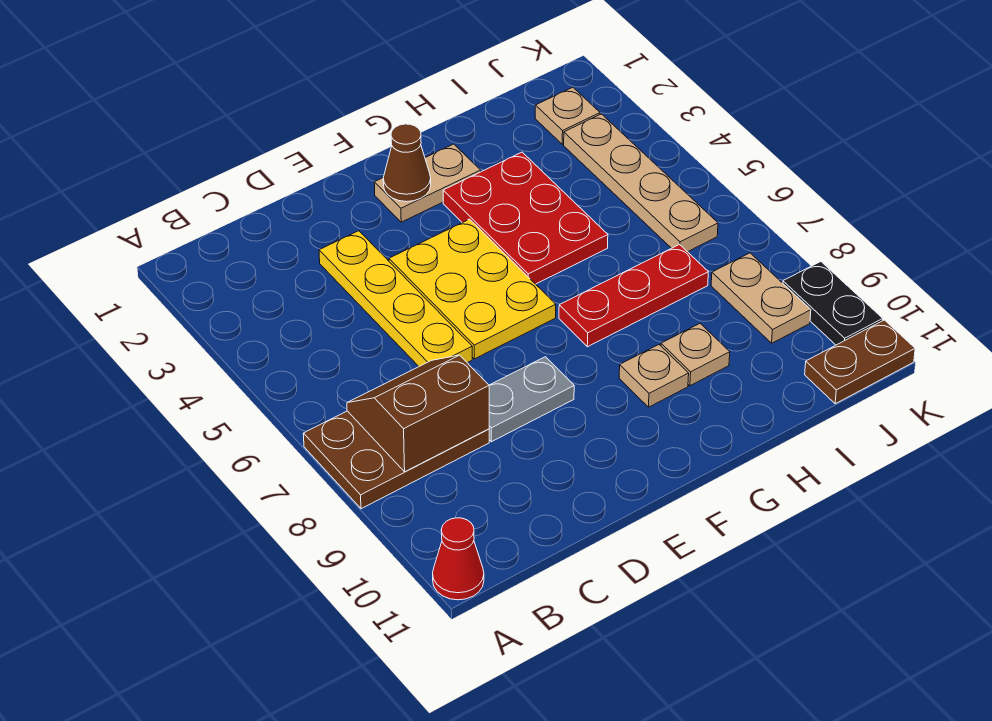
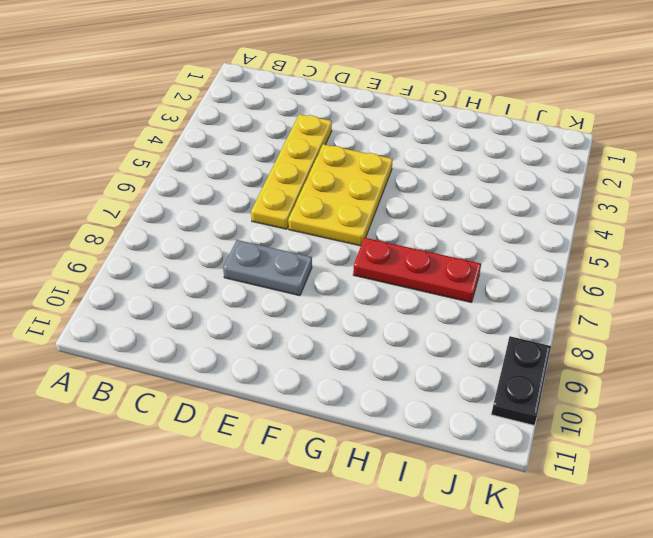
none -> brown 2x3 plate [303,411,489,509]
none -> red 1x1 cone [433,518,484,600]
none -> tan 1x2 plate [374,144,481,222]

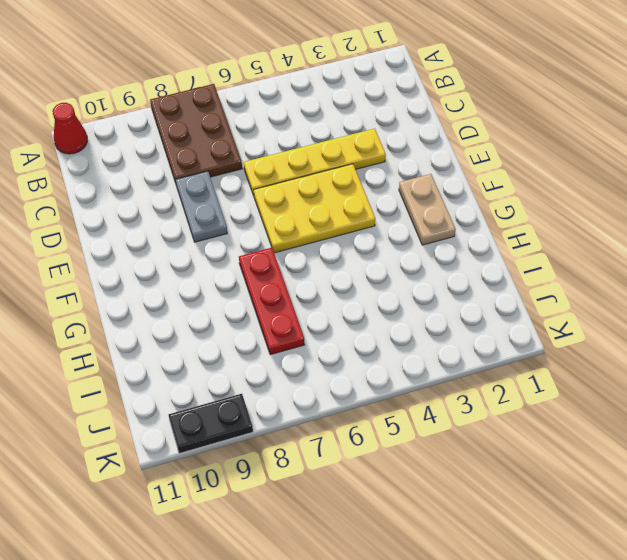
none -> red 2x3 plate [443,152,608,284]
none -> tan 1x1 plate [619,345,689,407]
none -> tan 1x1 plate [661,324,730,386]

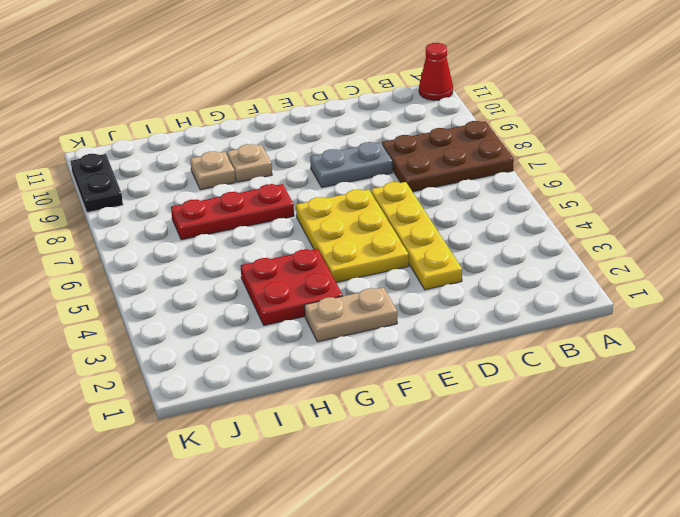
red 2x2 plate [241,249,343,325] -> red 2x3 plate [443,152,608,284]
none -> tan 1x1 plate [535,87,600,144]
none -> tan 1x4 plate [564,114,718,252]
none -> tan 1x2 plate [711,253,811,343]

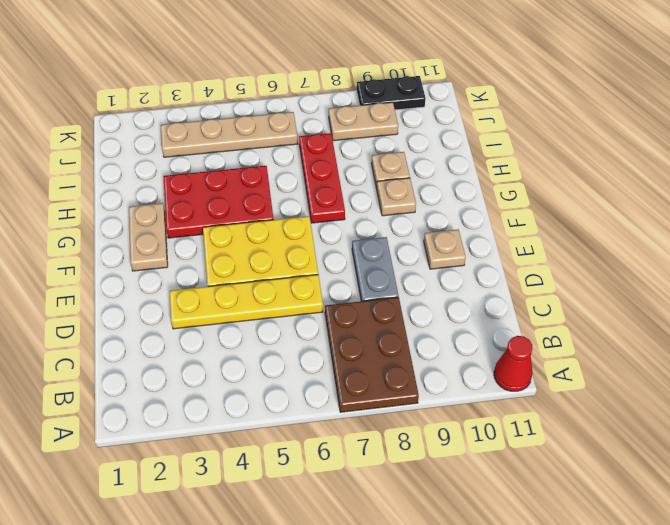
tan 1x1 plate [424,229,466,269] -> tan 1x1 plate moved to [535,87,600,144]
none -> brown 1x2 plate [805,320,915,404]
none -> brown 2x2 slope [347,355,489,472]
none -> brown 1x1 cone [383,124,431,202]

